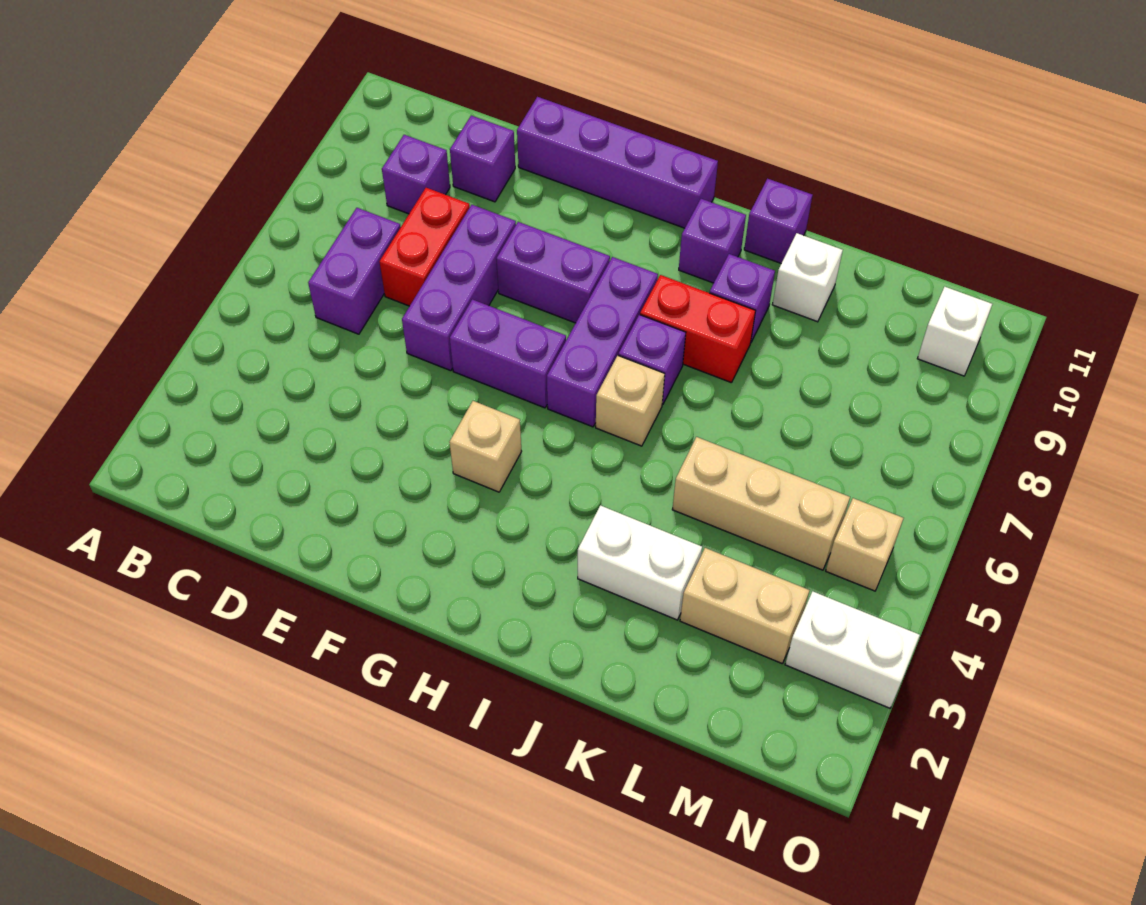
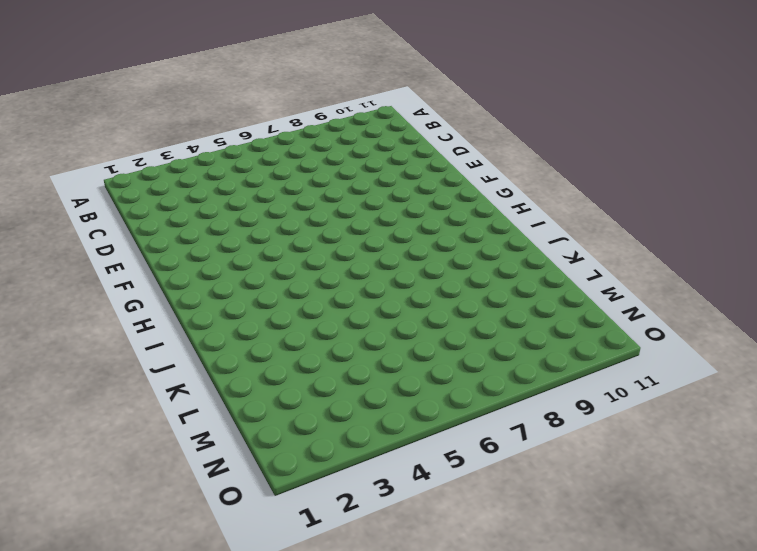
none -> purple 1x2 brick [308,208,401,334]
none -> purple 1x1 brick [382,135,450,214]
none -> red 1x2 brick [379,188,470,306]

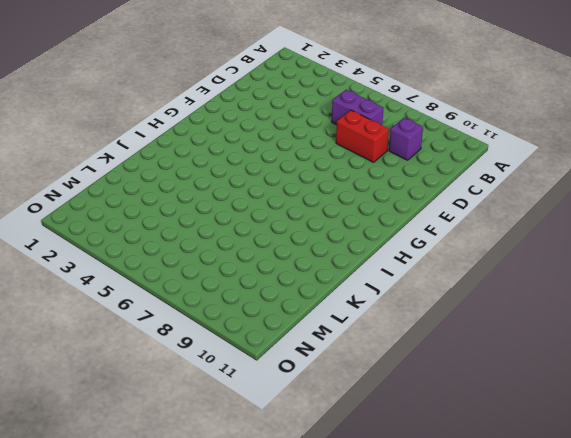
none -> purple 1x1 brick [450,116,515,202]
none -> purple 1x3 brick [402,205,516,371]
none -> purple 1x4 brick [517,97,718,228]

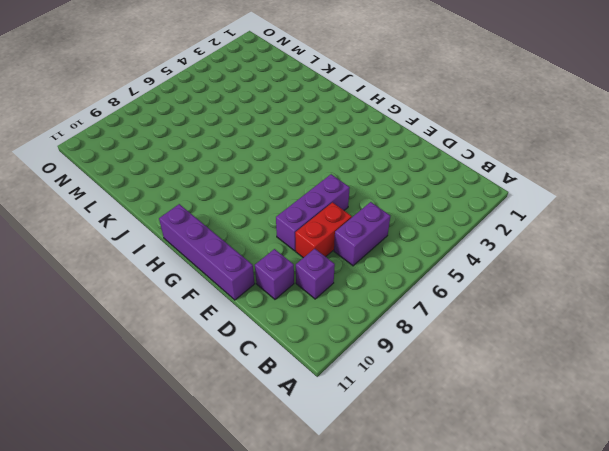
none -> purple 1x2 brick [450,299,566,408]
none -> purple 1x2 brick [496,222,610,323]
none -> tan 1x1 brick [449,401,522,492]

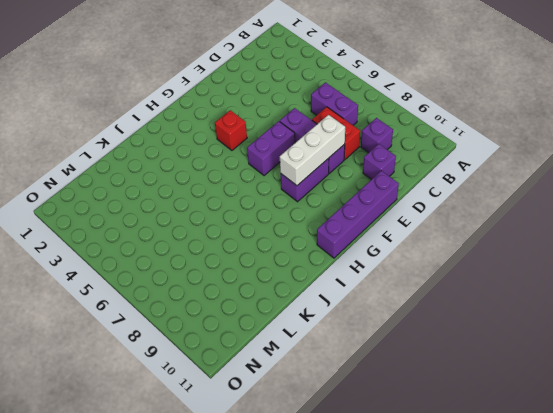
white 1x3 brick [280,115,345,186] -> none
red 1x1 brick [215,110,247,150] -> tan 1x1 brick [449,401,522,492]
none -> purple 1x3 brick [547,257,658,427]
none -> tan 1x1 brick [596,356,665,446]
none -> purple 1x1 brick [618,315,686,405]

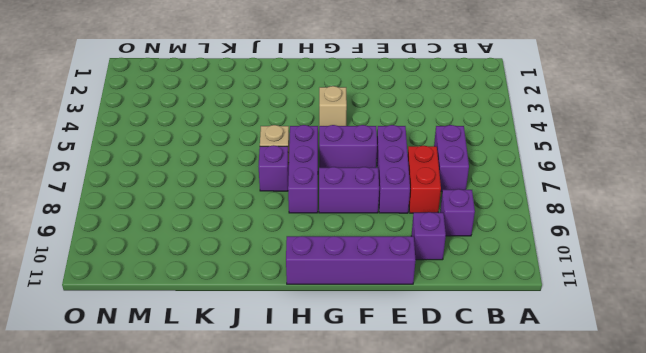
none -> red 1x2 brick [640,275,756,383]
none -> purple 1x1 brick [679,199,746,283]
none -> white 1x2 brick [578,505,702,620]

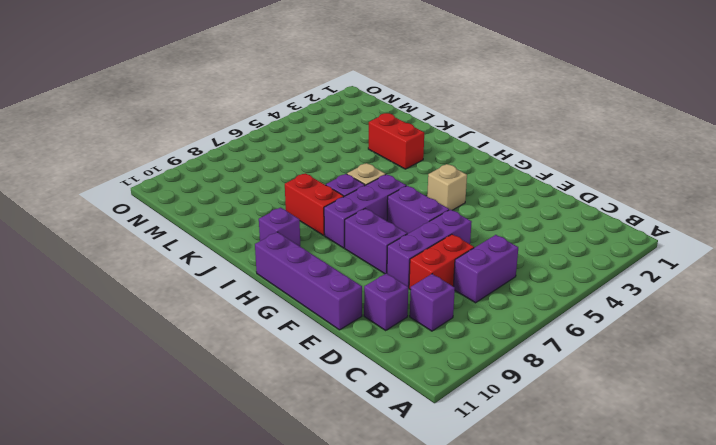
red 1x2 brick [368,113,424,169] -> white 1x2 brick [578,505,702,620]
none -> purple 1x1 brick [710,254,775,342]
none -> purple 1x1 brick [744,179,812,263]
none -> tan 1x3 brick [672,437,850,570]

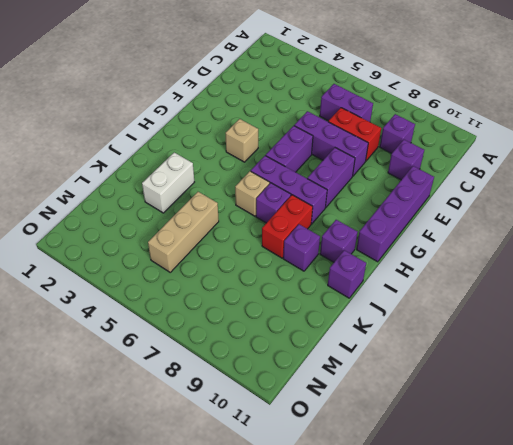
none -> white 1x1 brick [772,233,843,322]
none -> tan 1x2 brick [680,548,810,663]
none -> white 1x2 brick [785,591,920,708]

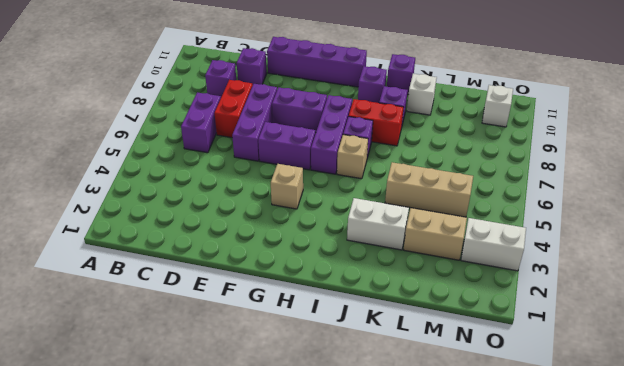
none -> tan 1x1 brick [826,498,903,591]

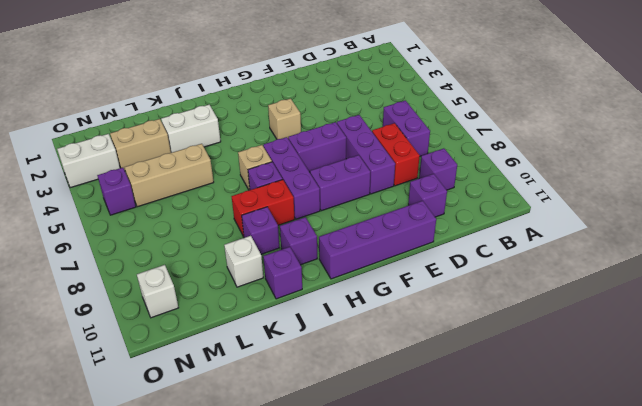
purple 1x1 brick [97,168,136,215] -> tan 1x1 brick [826,498,903,591]

